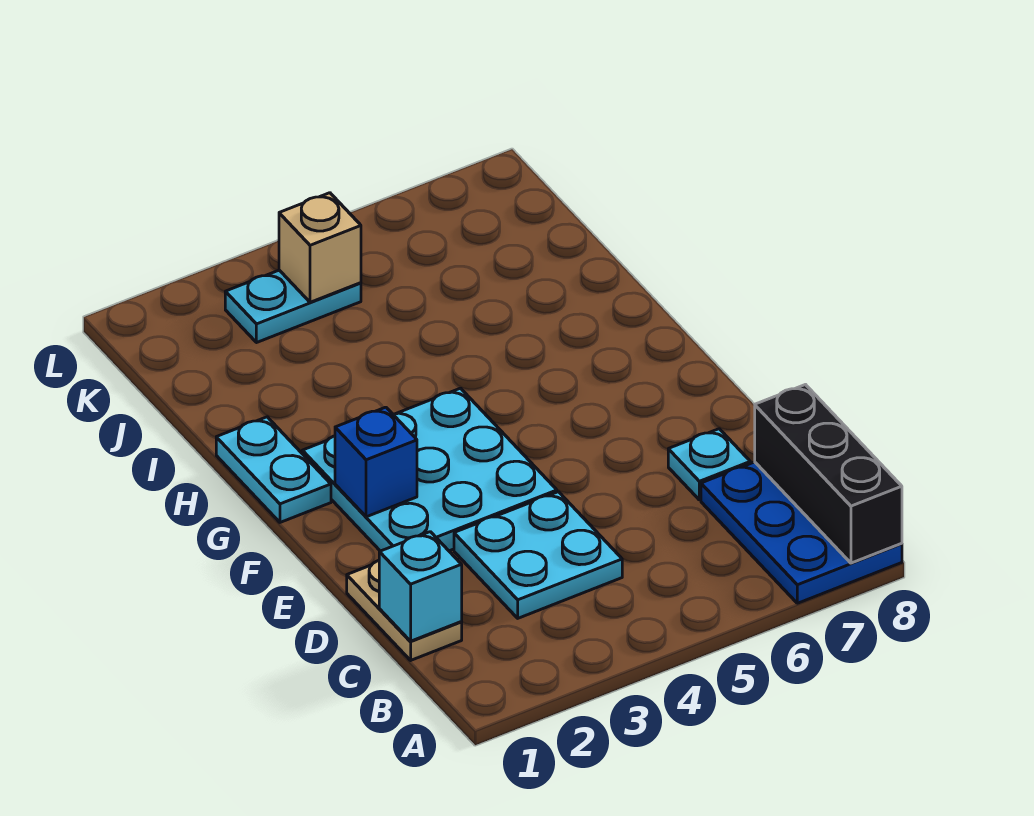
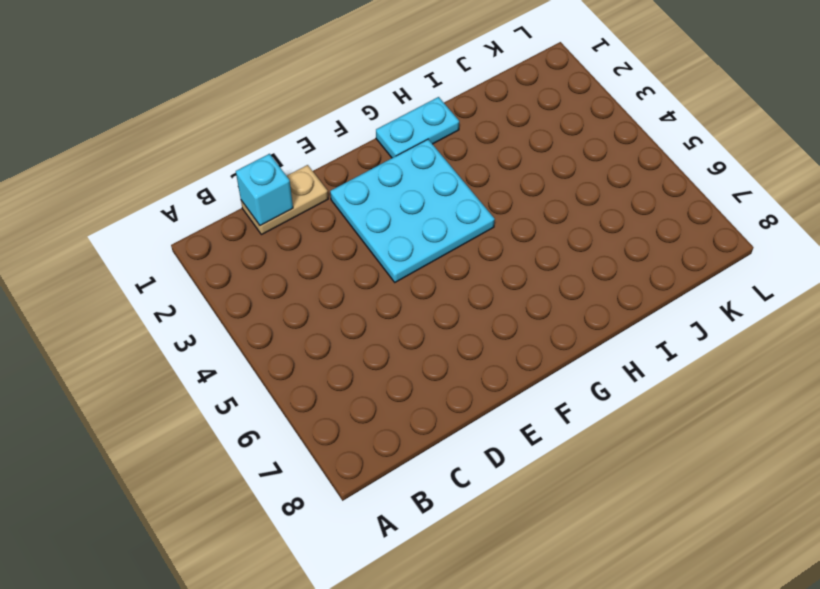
none -> blue 2x3 plate [701,462,902,603]
none -> cyan 2x2 plate [454,492,622,618]

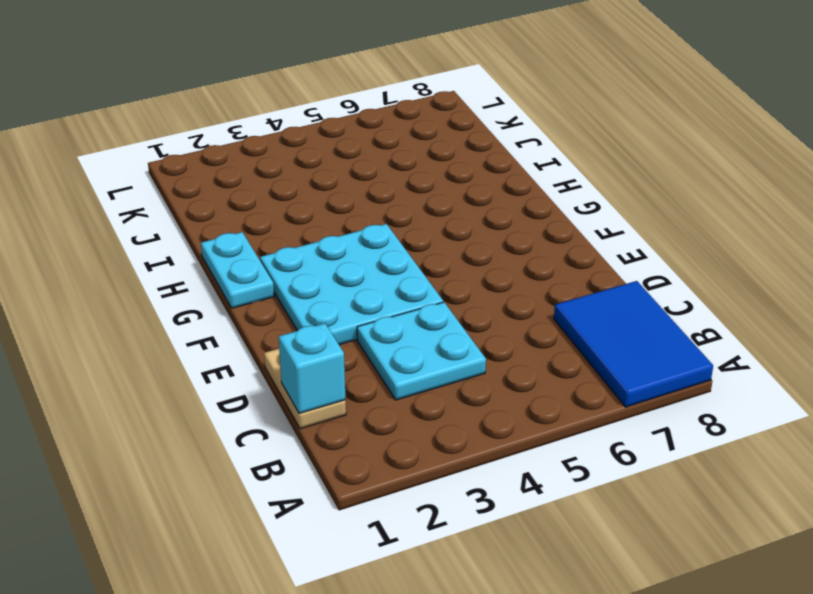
blue 2x3 tile [554,281,713,407] -> blue 2x3 plate [701,462,902,603]
none -> cyan 1x1 plate [668,429,750,500]
none -> cyan 1x2 plate [225,270,361,343]

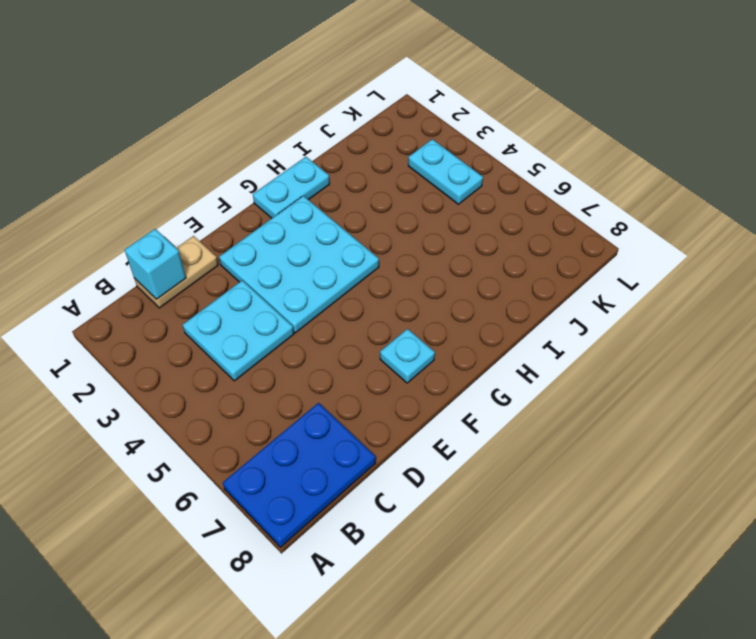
cyan 1x1 plate [380,329,435,383] -> cyan 1x1 plate moved to [668,429,750,500]
none -> black 1x3 brick [755,385,902,563]
none -> blue 1x1 brick [335,407,417,517]

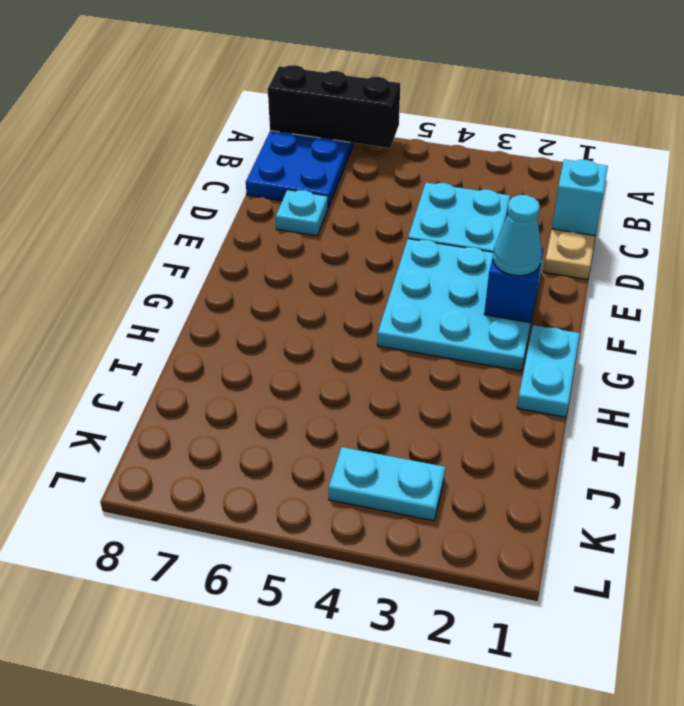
black 1x3 brick [268,65,400,148] -> black 1x3 brick turned to [755,385,902,563]
cyan 1x1 cone [493,195,542,276] -> none
none -> tan 1x1 brick [279,193,361,302]

